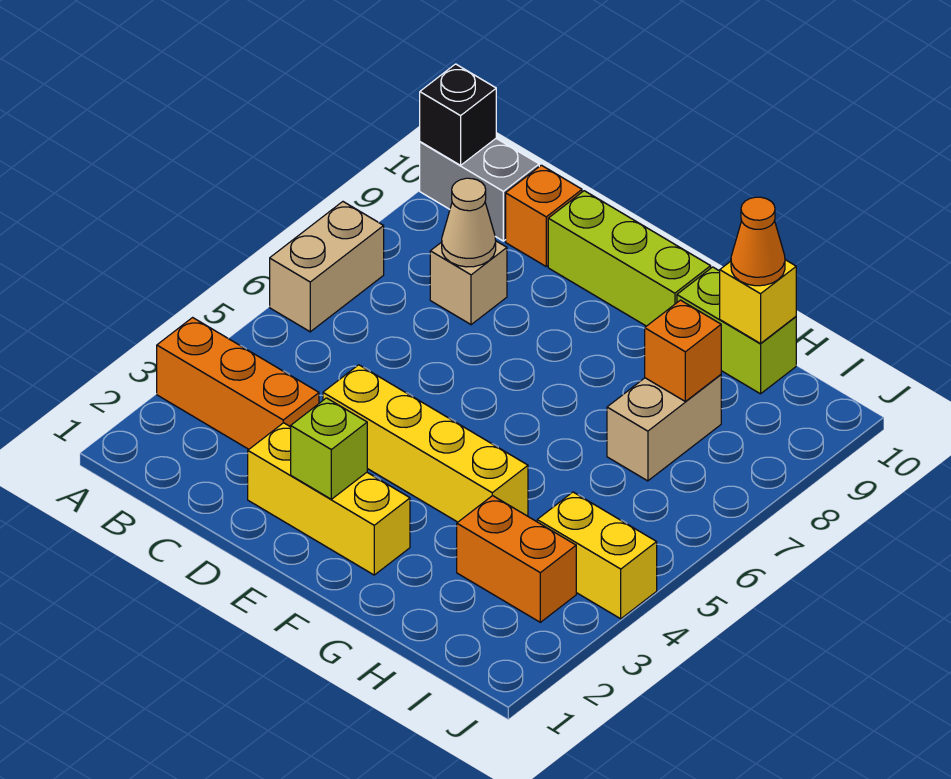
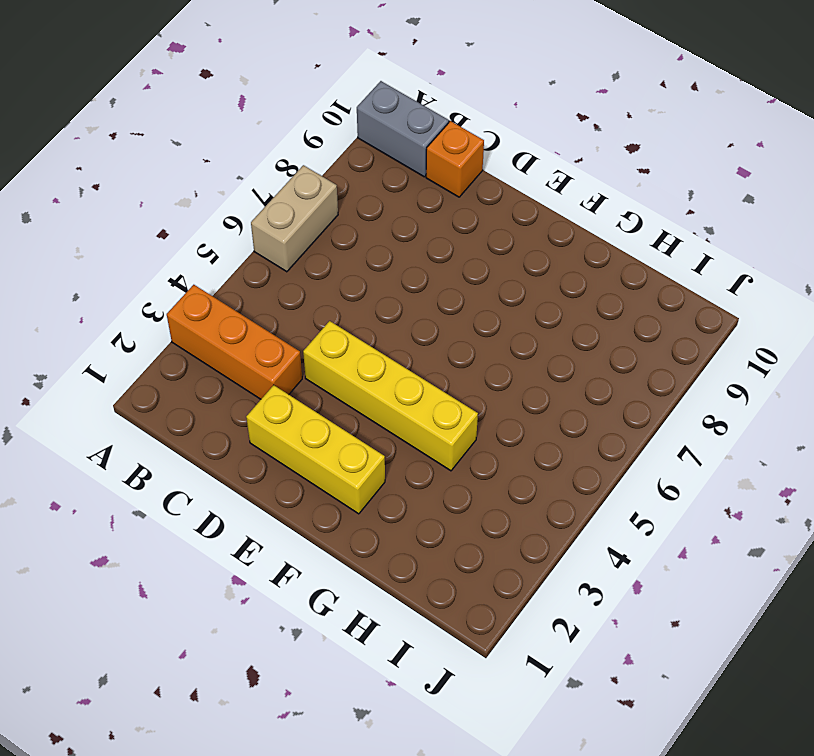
none -> tan 1x1 brick [430,241,507,325]
none -> lime 1x3 brick [548,191,711,326]
none -> lime 1x2 brick [677,267,796,394]

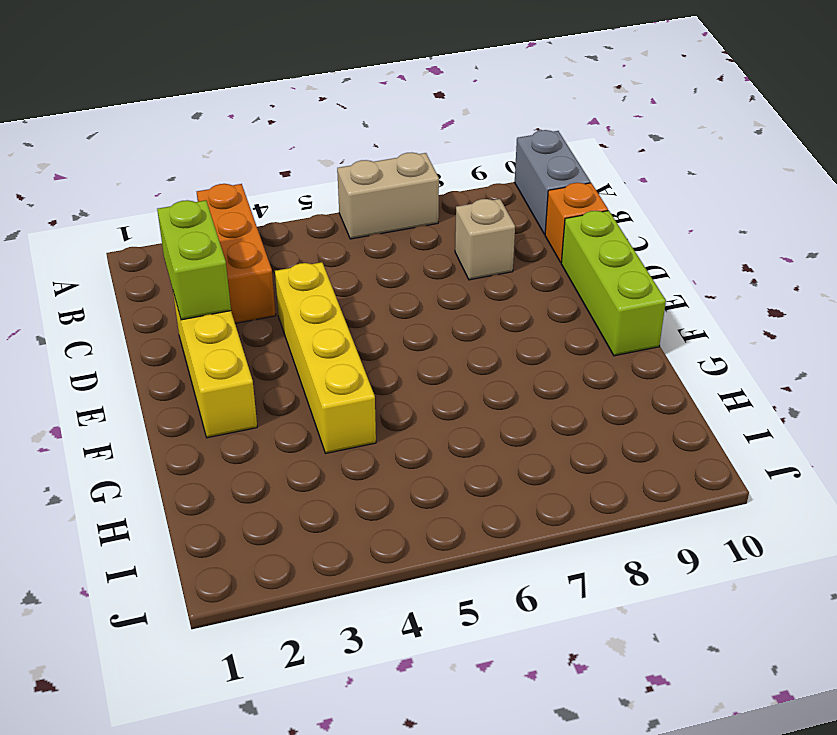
lime 1x2 brick [157,200,231,320] -> lime 1x2 brick moved to [677,267,796,394]
none -> orange 1x2 brick [457,496,576,622]
none -> tan 1x2 brick [607,375,721,481]
none -> yellow 1x2 brick [537,492,657,619]

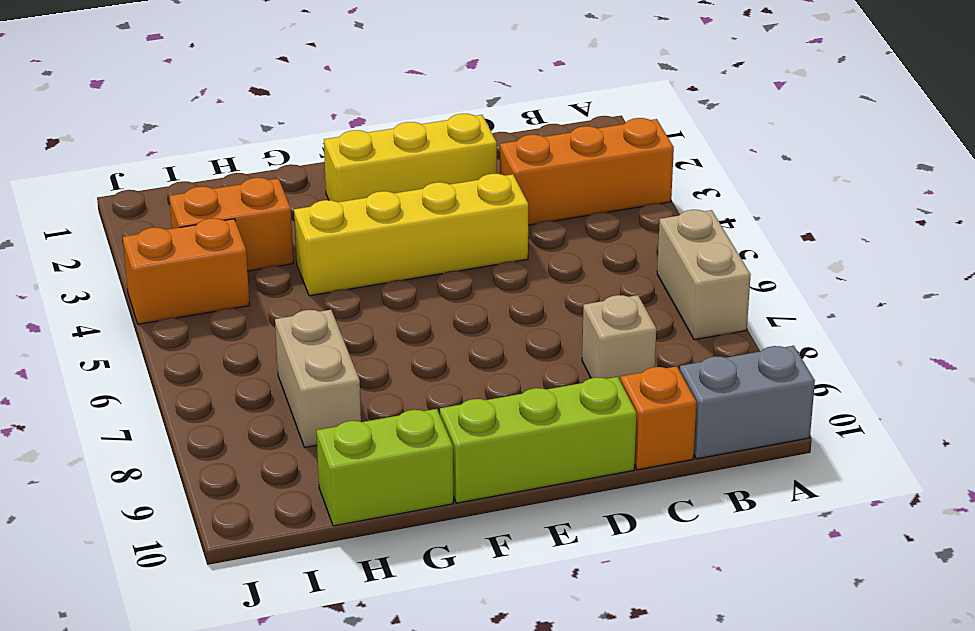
orange 1x2 brick [123,218,250,324] -> yellow 1x2 brick [537,492,657,619]
none -> black 1x1 brick [420,64,496,165]
none -> tan 1x1 cone [442,178,496,267]
none -> lime 1x1 brick [291,398,367,499]

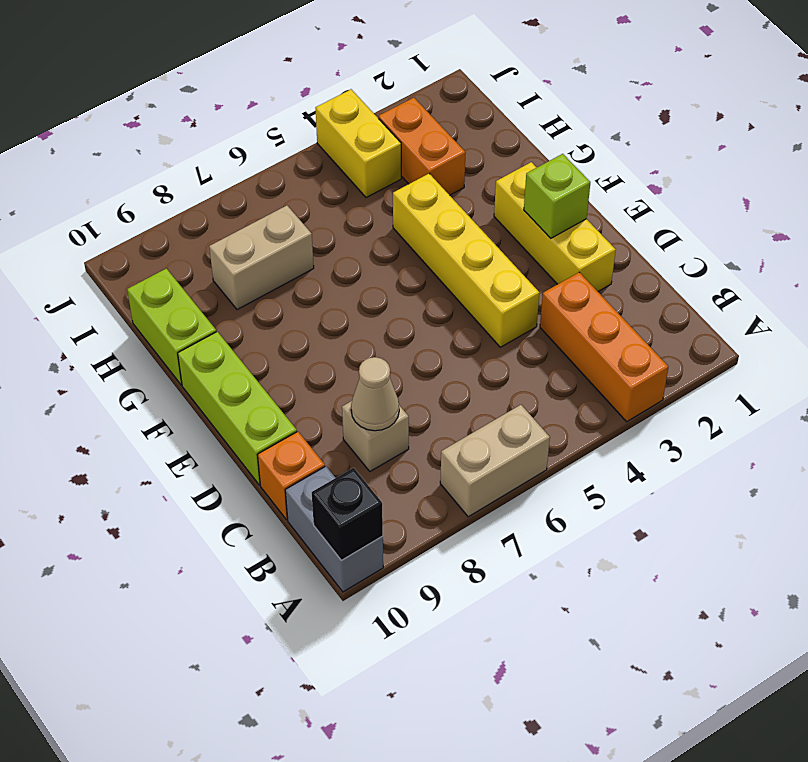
none -> orange 1x1 brick [645,300,721,401]
none -> yellow 1x1 brick [720,260,796,343]
none -> orange 1x1 cone [731,197,785,286]

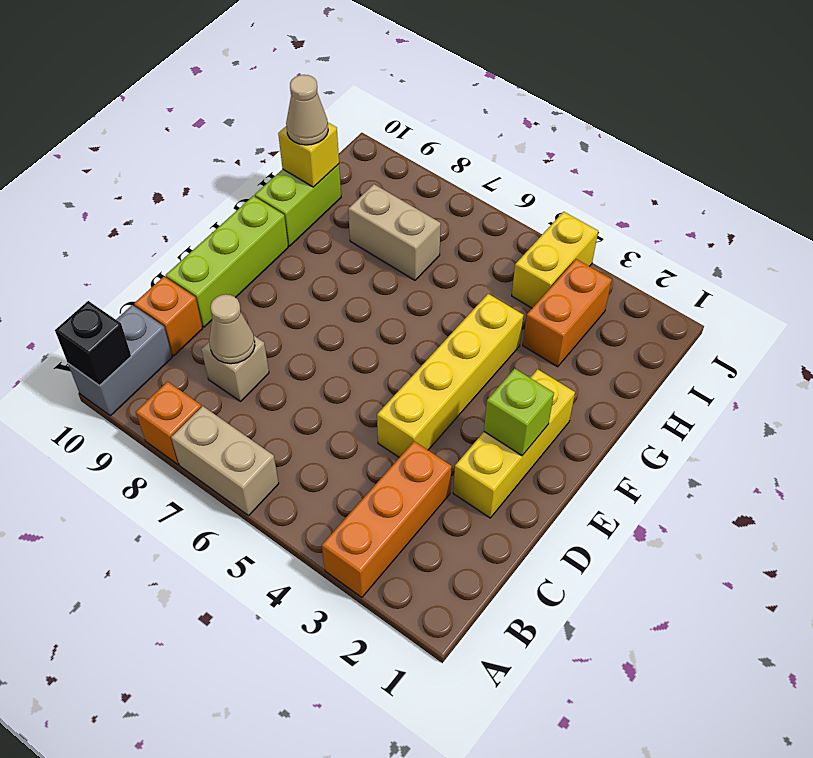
orange 1x1 brick [136,382,201,464] -> orange 1x1 brick moved to [645,300,721,401]
tan 1x1 cone [286,75,328,145] -> orange 1x1 cone [731,197,785,286]

